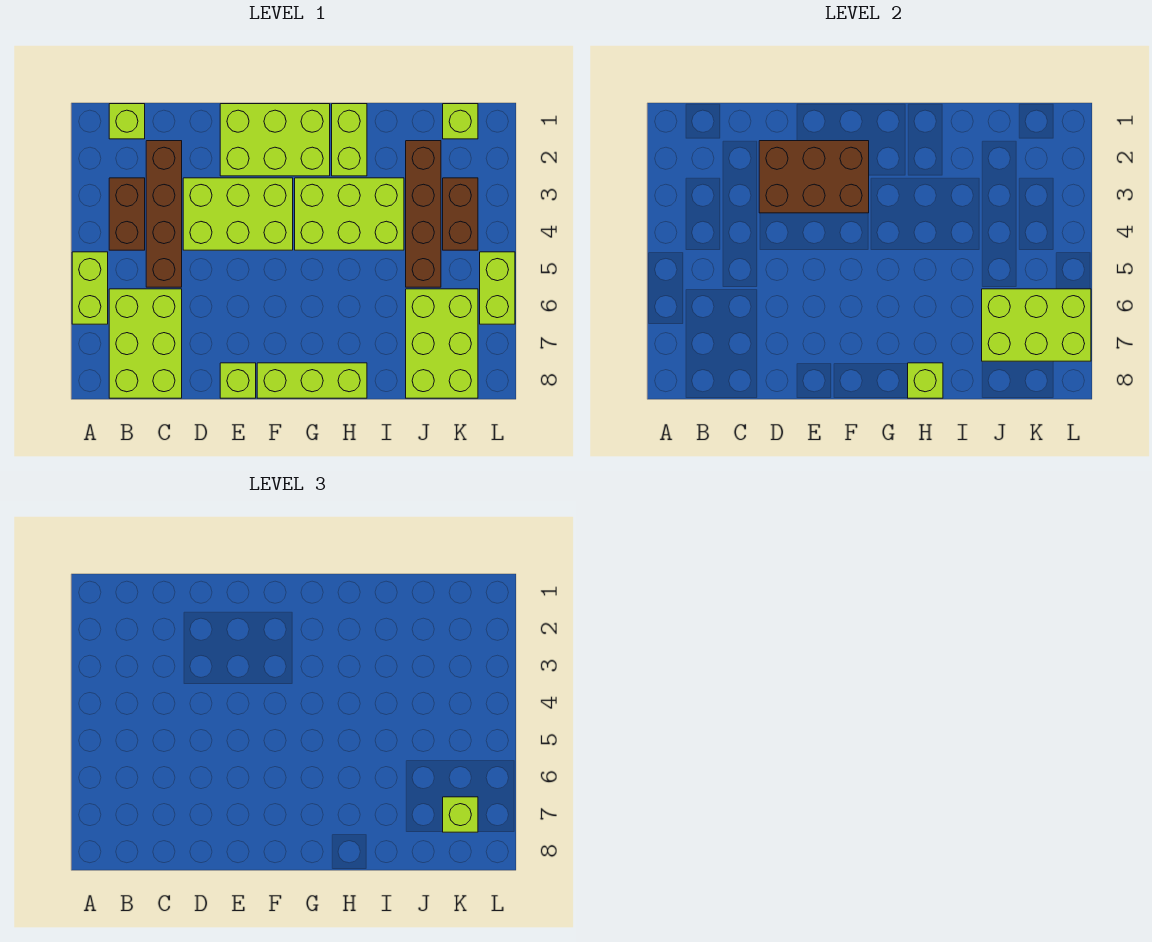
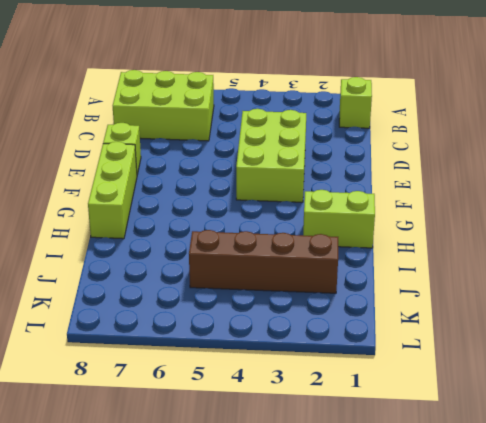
none -> lime 1x2 brick [72,252,108,324]
none -> brown 1x2 brick [109,178,145,250]
none -> brown 1x4 brick [146,141,182,287]

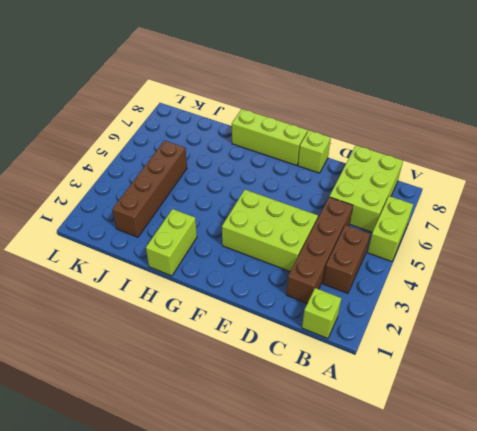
none -> lime 2x3 brick [220,104,330,176]
none -> lime 2x3 brick [295,178,404,250]
none -> lime 2x3 brick [406,289,478,398]

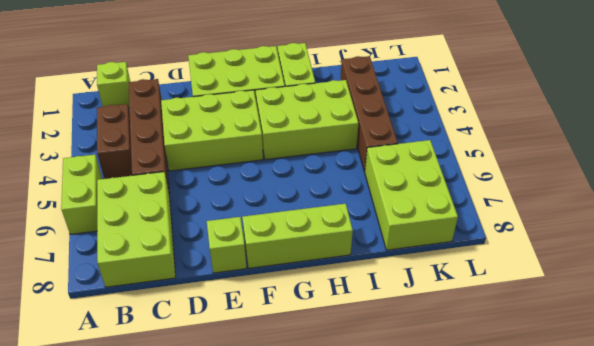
none -> lime 1x1 brick [443,104,478,139]
none -> brown 1x2 brick [443,178,478,250]
none -> lime 1x2 brick [480,252,515,324]

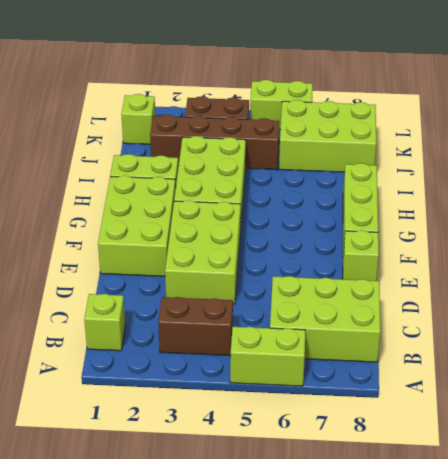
none -> brown 1x4 brick [146,141,182,287]
none -> brown 2x3 brick [759,141,869,213]
none -> lime 1x1 brick [908,363,943,398]

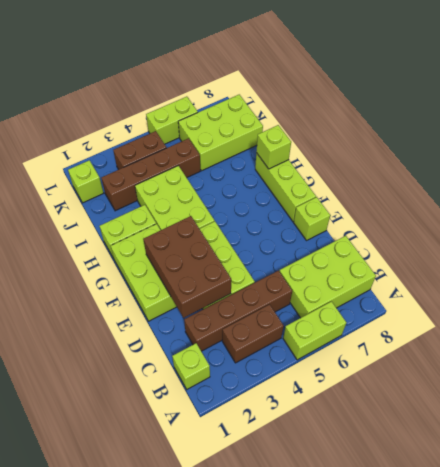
none -> lime 2x3 brick [982,289,1091,361]
none -> lime 1x1 brick [443,797,478,832]

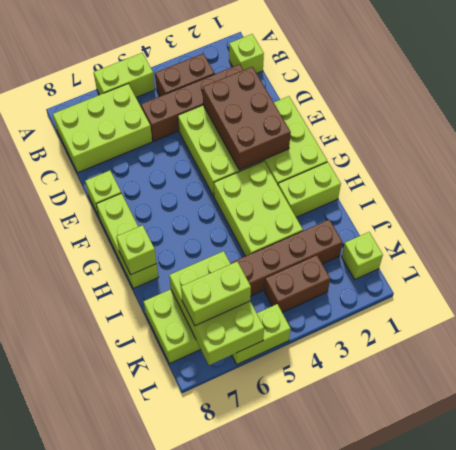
lime 1x2 brick [181,262,251,326] -> lime 1x1 brick [443,797,478,832]

